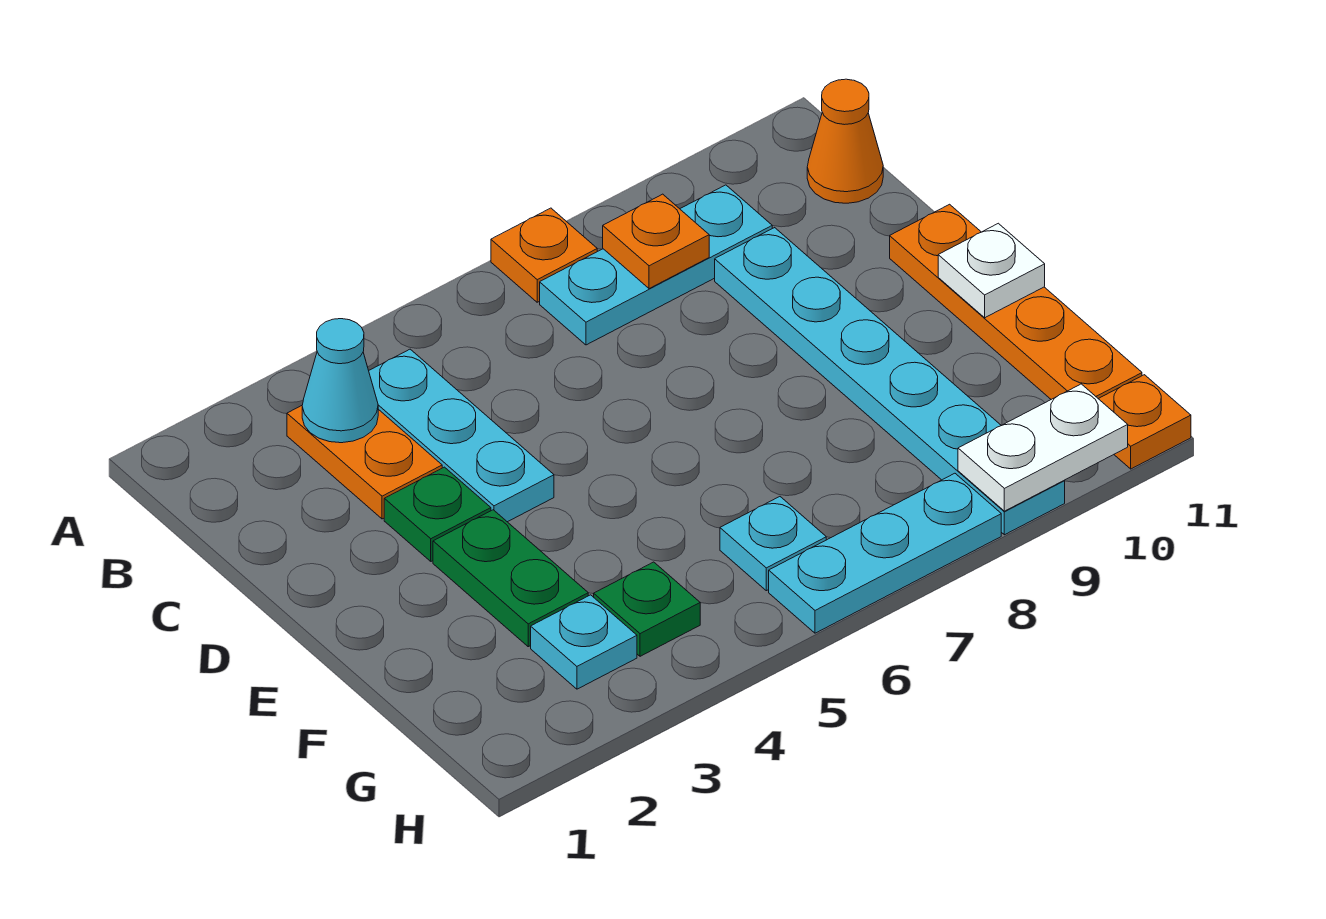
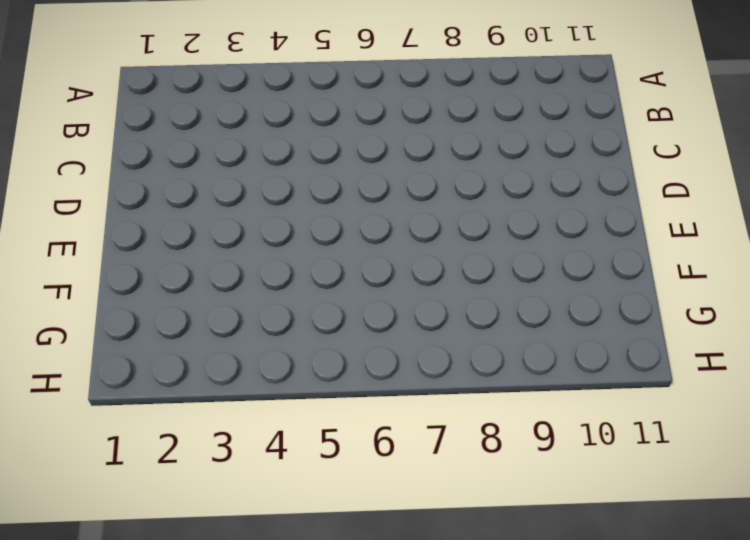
none -> orange 1x1 plate [491,208,597,302]
none -> orange 1x2 plate [287,406,442,519]
none -> cyan 1x3 plate [369,349,554,522]

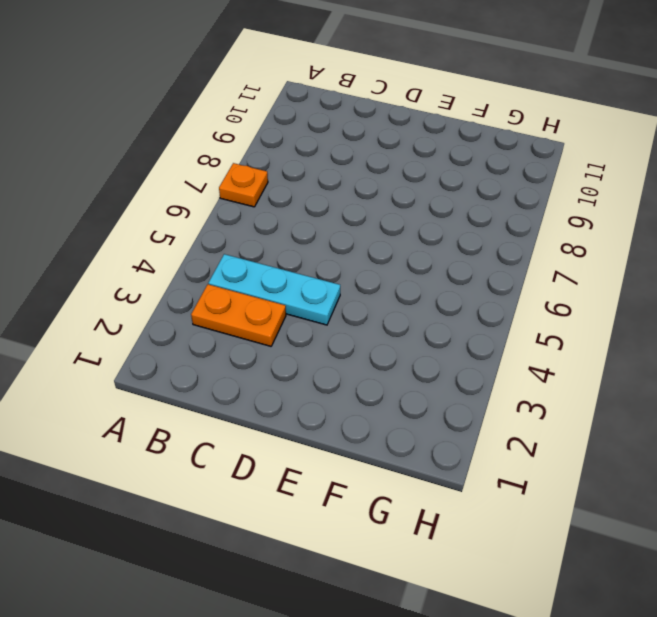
none -> cyan 1x3 plate [540,185,772,345]
none -> orange 1x1 cone [807,79,883,203]
none -> cyan 1x6 plate [715,228,1065,535]

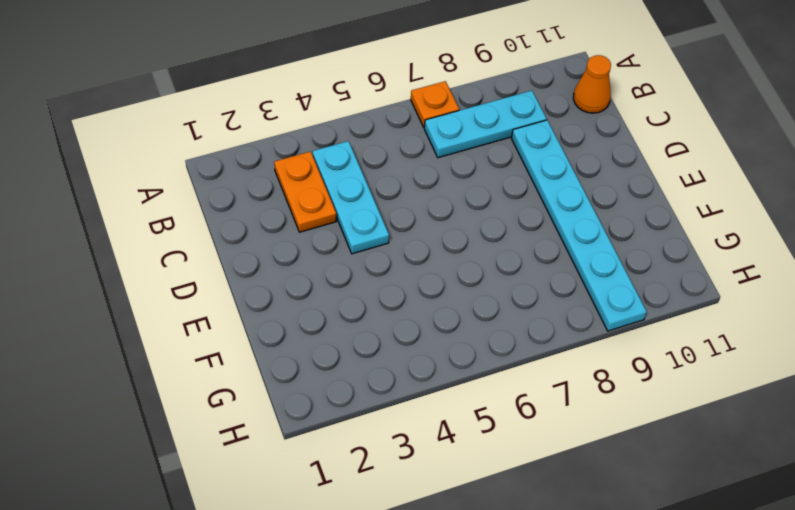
none -> green 1x1 plate [384,467,491,561]
none -> orange 1x4 plate [890,204,1142,399]
none -> green 1x2 plate [433,510,588,647]

